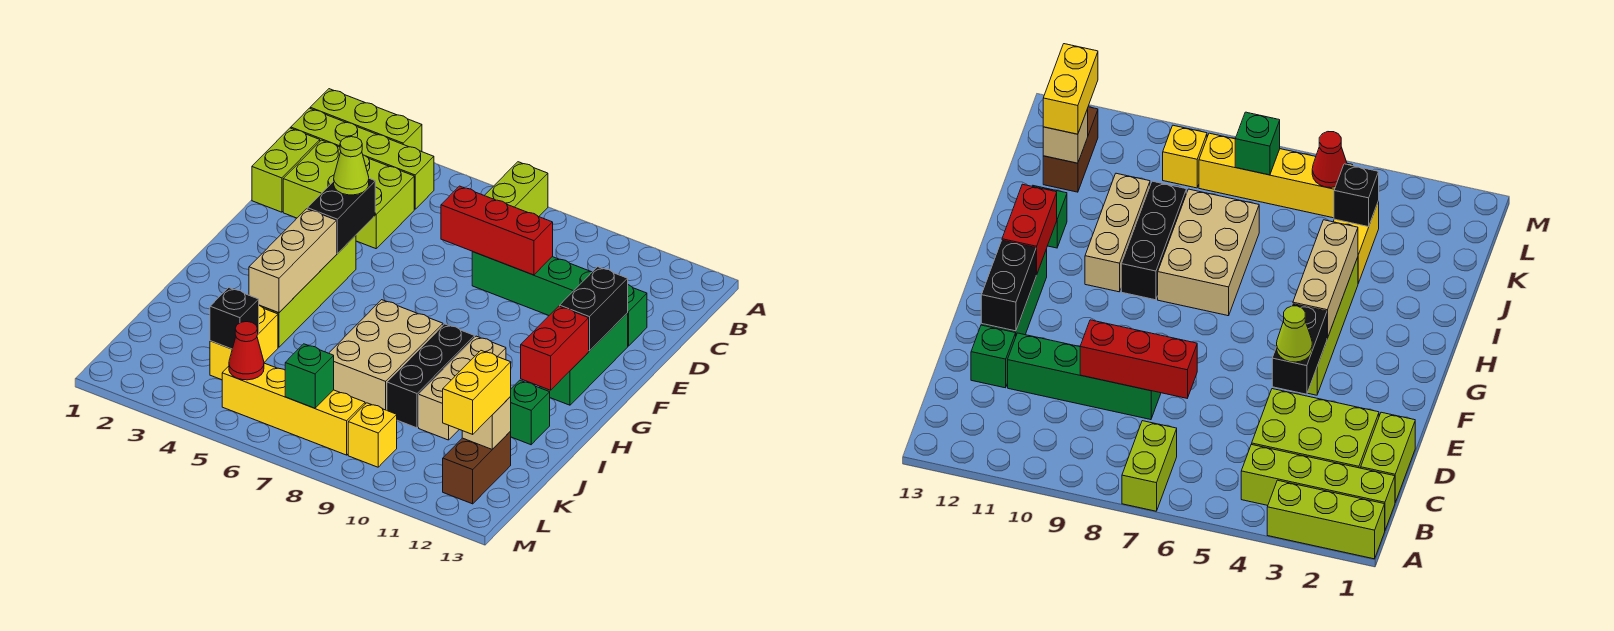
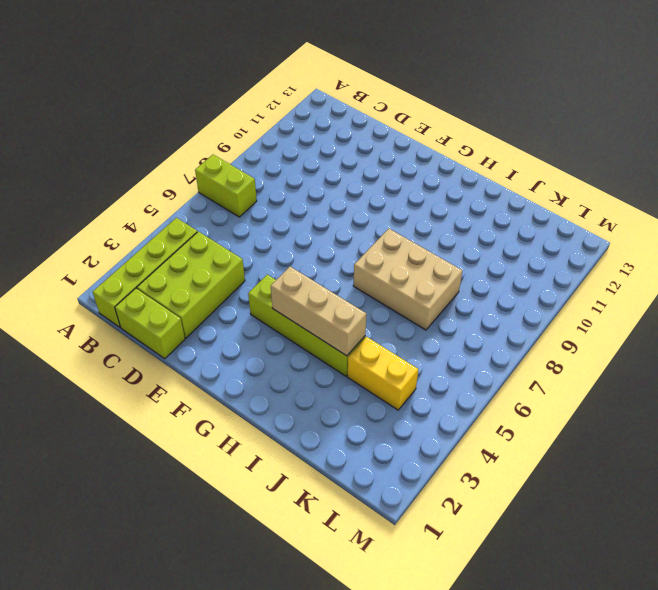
none -> lime 1x3 brick [310,89,422,152]
none -> green 1x4 brick [472,252,592,315]
none -> green 1x1 brick [628,285,647,346]

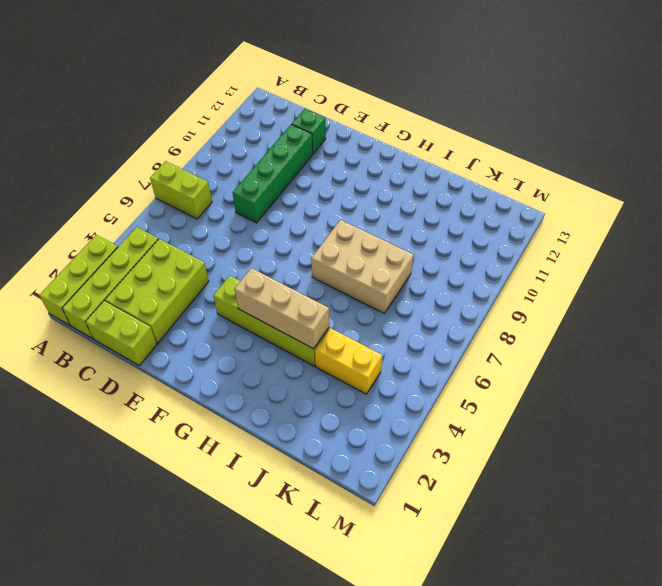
none -> green 1x3 brick [540,313,628,405]
none -> black 1x3 brick [387,324,475,428]
none -> tan 1x3 brick [419,336,506,440]

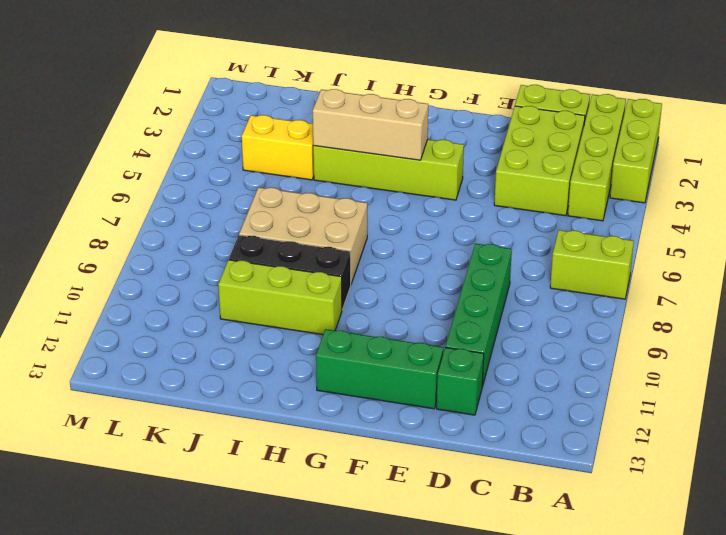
lime 1x3 brick [218,260,342,335] -> tan 1x3 brick [419,336,506,440]
none -> green 1x1 brick [510,380,550,445]
none -> brown 1x2 brick [443,431,511,504]
none -> yellow 1x4 brick [222,363,365,455]

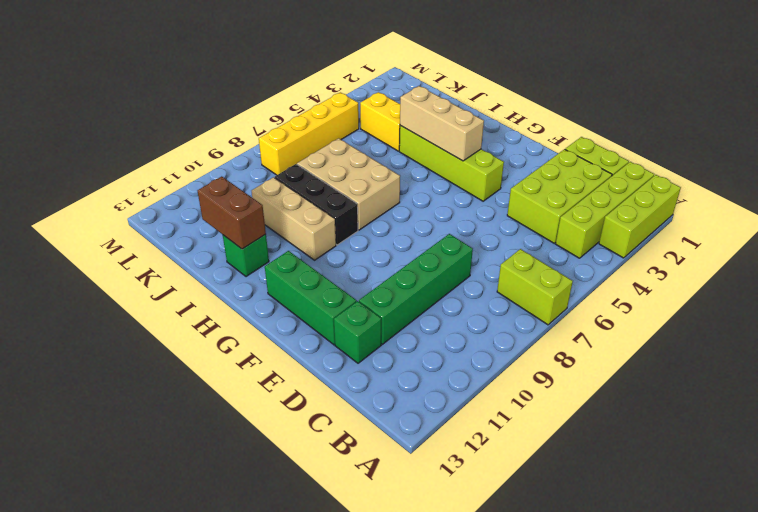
brown 1x2 brick [197,176,266,249] -> brown 1x2 brick moved to [443,431,511,504]
none -> yellow 1x1 brick [348,403,397,467]
none -> red 1x3 brick [441,186,553,275]
none -> black 1x2 brick [307,179,375,254]

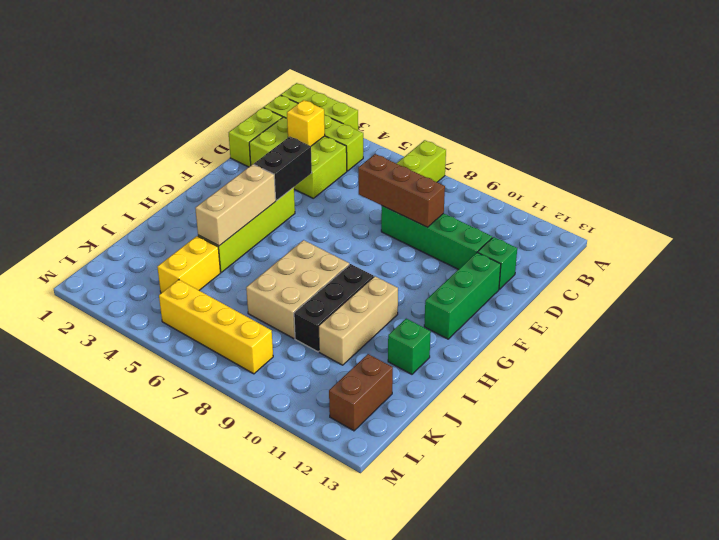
yellow 1x1 brick [287,100,325,146] -> yellow 1x1 brick moved to [348,403,397,467]
brown 1x3 brick [358,154,445,227] -> red 1x3 brick [441,186,553,275]
none -> black 1x2 brick [560,267,628,351]
none -> red 1x2 brick [521,306,589,390]
none -> black 1x1 brick [210,288,259,349]

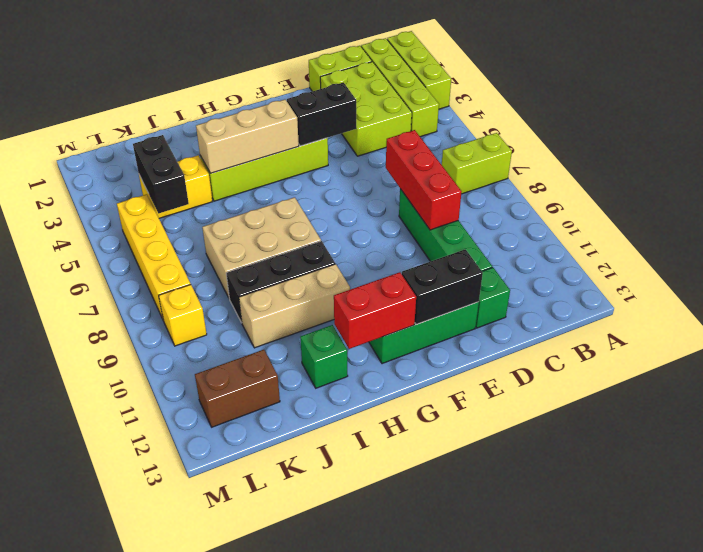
black 1x2 brick [133,135,189,214] -> black 1x1 brick [210,288,259,349]
none -> tan 1x1 brick [462,397,511,449]
none -> red 1x1 cone [229,322,264,380]
none -> green 1x1 brick [285,344,334,408]

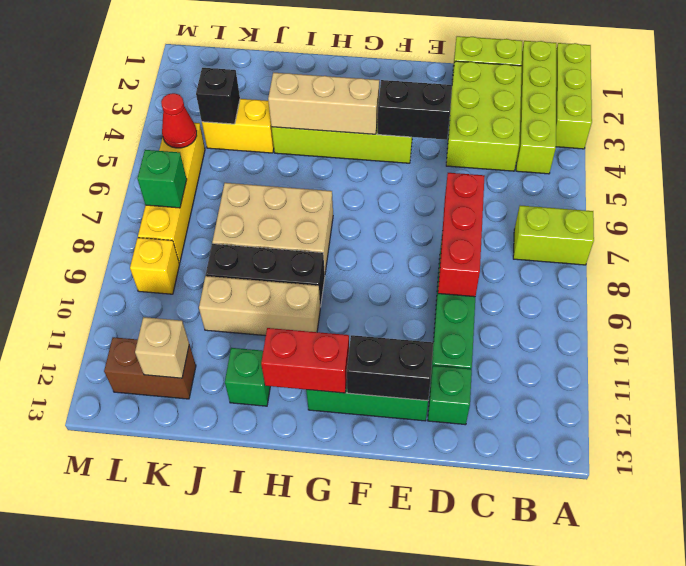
none -> lime 1x1 cone [334,137,369,195]
none -> yellow 1x2 brick [443,351,511,434]

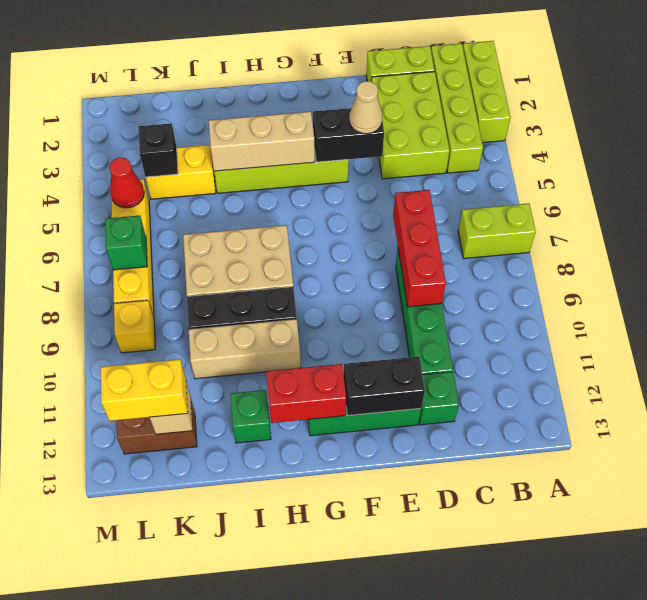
tan 1x1 cone [349,81,382,134] -> lime 1x1 cone [334,137,369,195]

